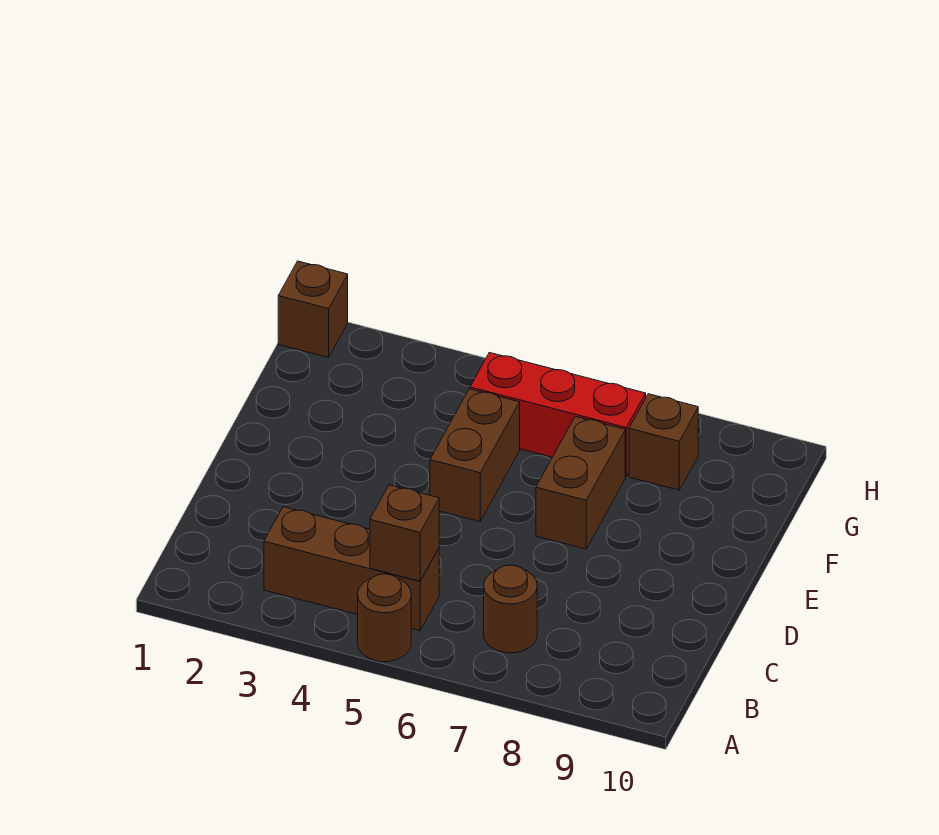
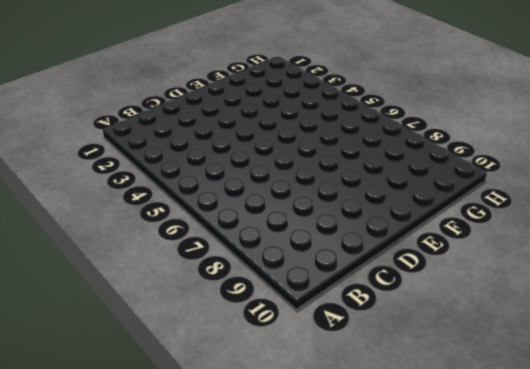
none -> brown 1x1 round brick [358,574,411,662]
none -> brown 1x3 brick [264,507,439,631]

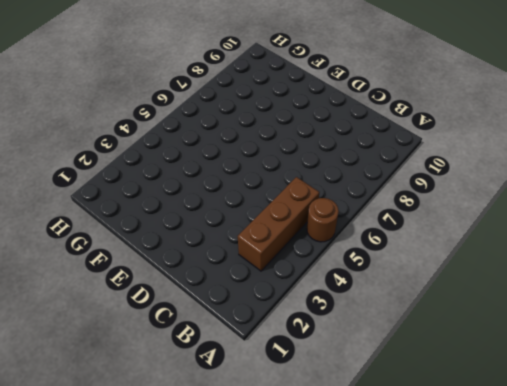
none -> brown 1x1 round brick [484,565,537,653]
none -> brown 1x2 brick [430,389,520,522]

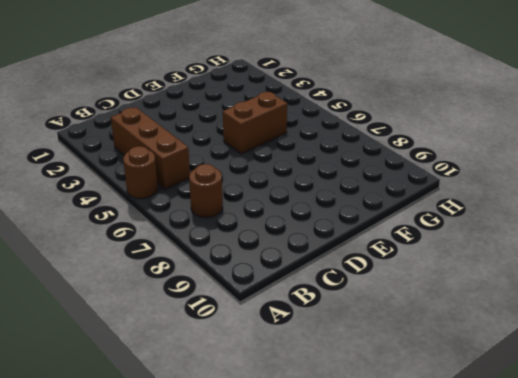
none -> brown 1x2 brick [536,416,625,549]
none -> red 1x3 brick [470,353,646,476]

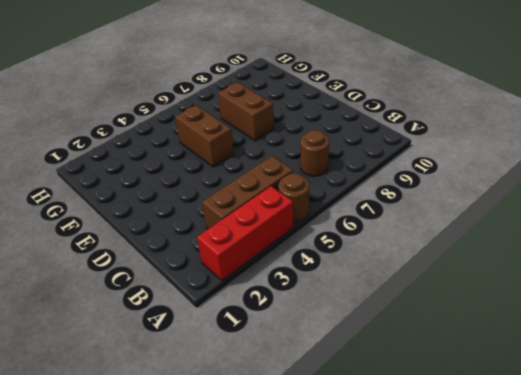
red 1x3 brick [197,186,293,281] -> red 1x3 brick moved to [470,353,646,476]
none -> brown 1x1 brick [629,394,698,490]
none -> brown 1x1 brick [278,261,348,358]

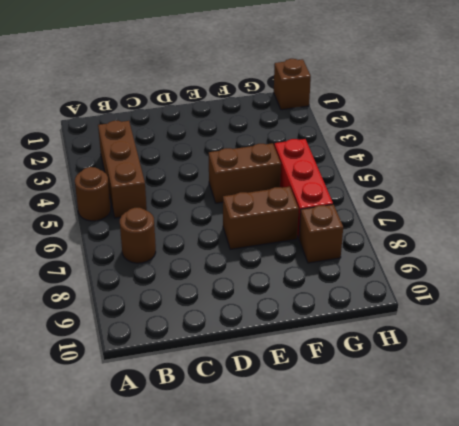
none -> brown 1x1 brick [370,485,439,581]

